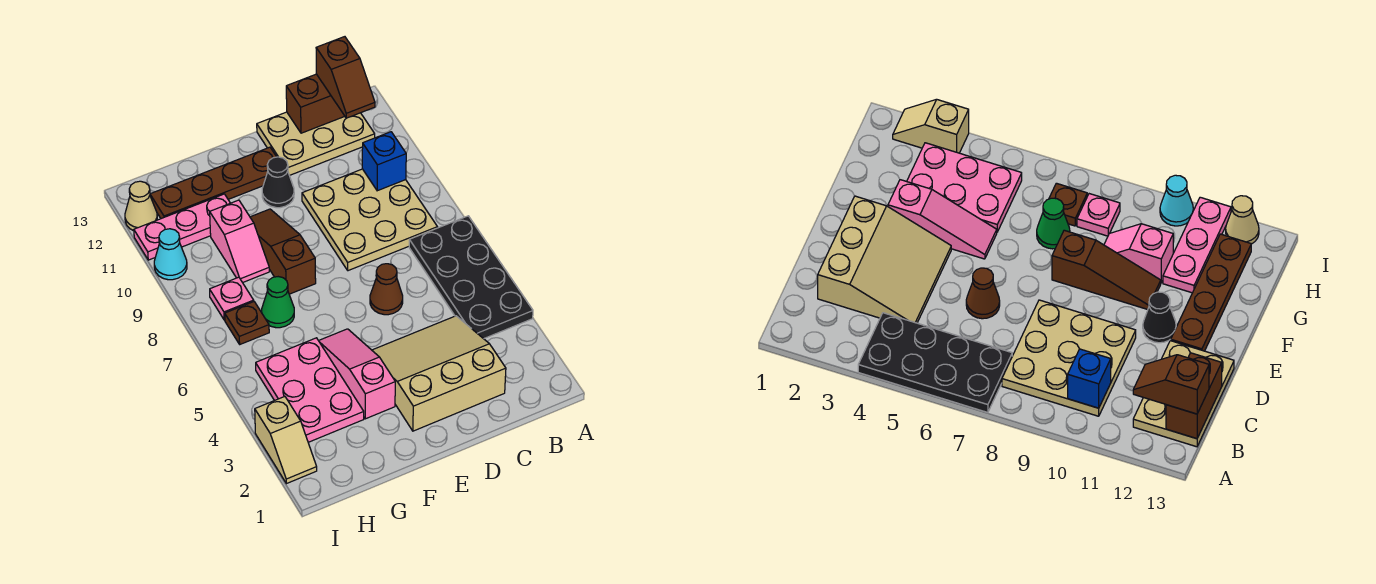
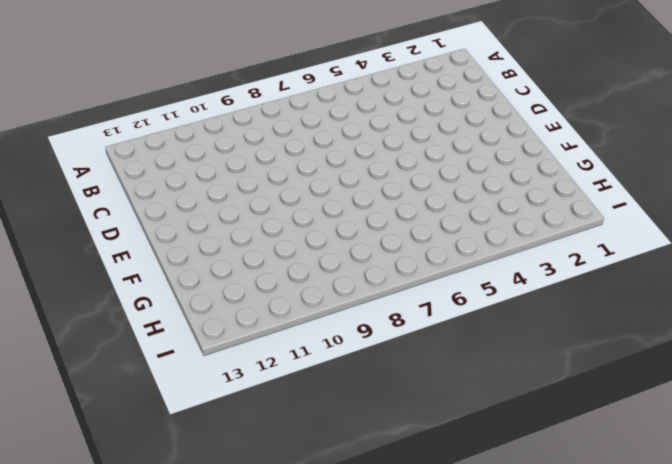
none -> black 2x4 plate [409,216,533,339]
none -> tan 3x3 plate [302,169,437,271]
none -> tan 2x3 plate [257,112,375,175]

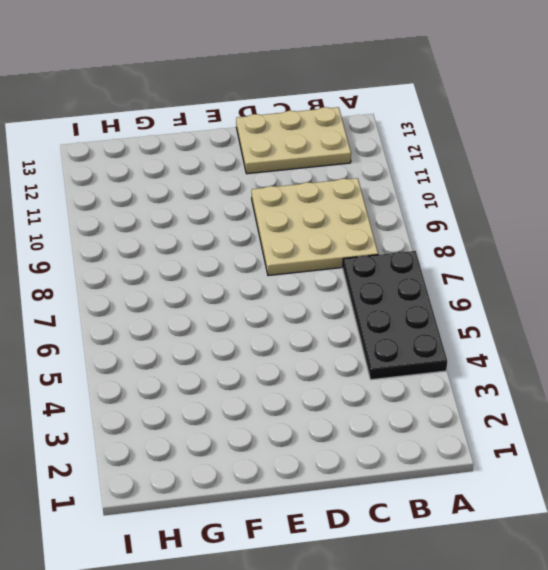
none -> tan 3x3 slope [372,316,506,431]
none -> brown 1x1 cone [370,264,403,315]
none -> black 1x1 cone [262,157,294,208]

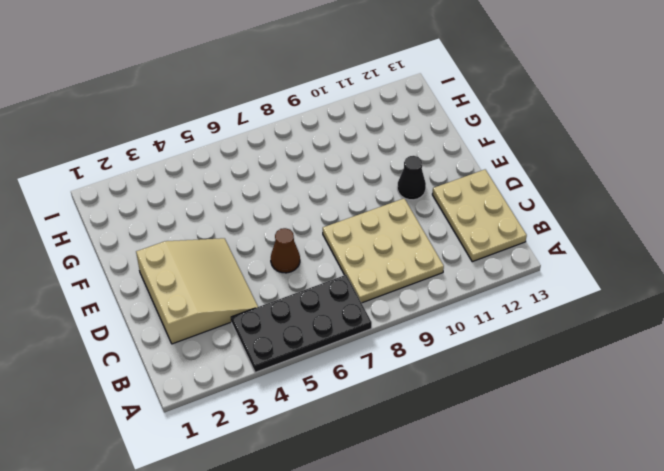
none -> brown 1x4 plate [150,147,276,219]
none -> pink 1x3 slope [319,329,395,419]
none -> brown 1x3 slope [250,209,316,294]

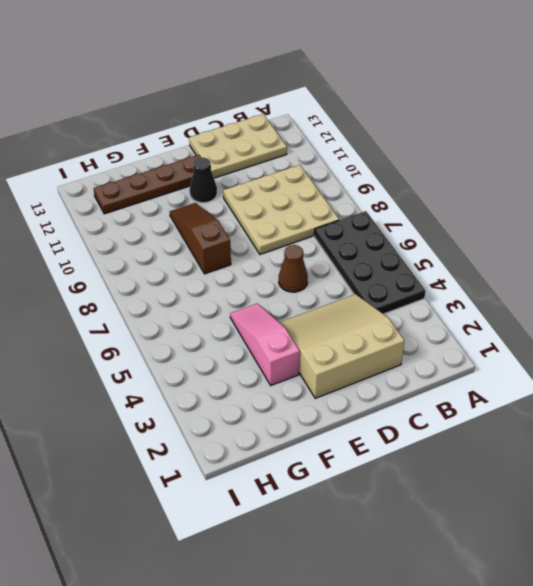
none -> pink 2x3 plate [256,338,364,442]
none -> green 1x1 cone [262,277,294,328]
none -> pink 1x2 slope [210,200,269,283]

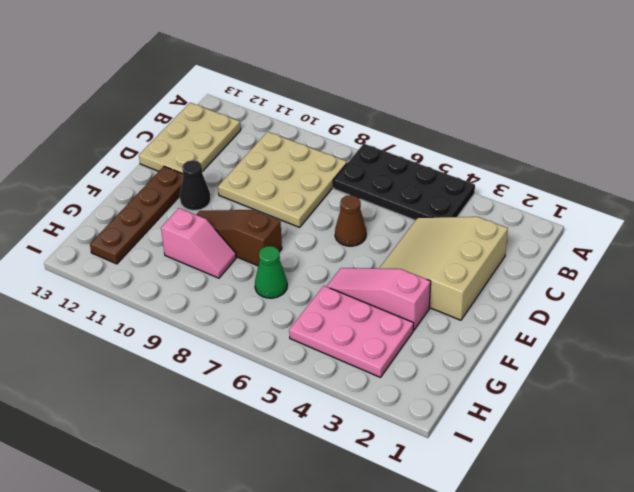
none -> pink 1x3 plate [134,194,230,260]
none -> brown 1x1 plate [225,302,269,344]
none -> pink 1x1 plate [210,277,254,320]

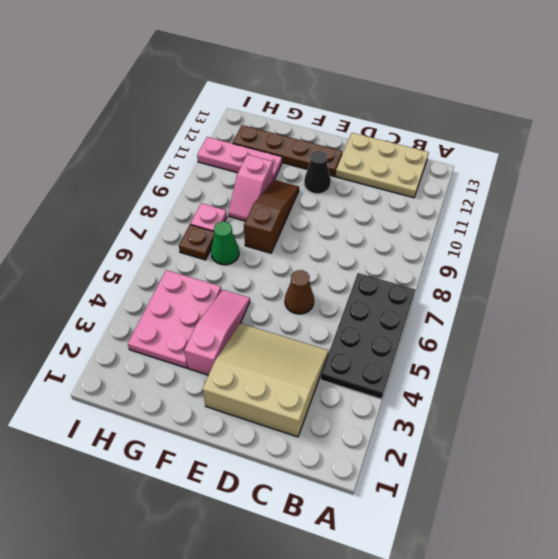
none -> tan 3x3 plate [302,169,437,271]
none -> tan 1x2 slope [255,397,317,484]
none -> cyan 1x1 cone [154,229,187,280]

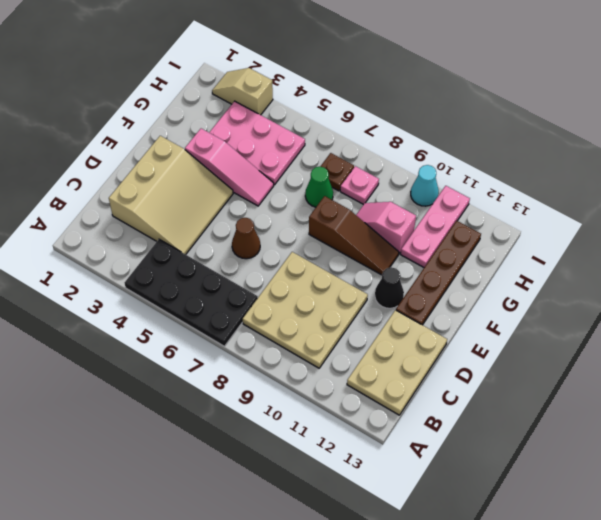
none -> tan 1x1 cone [125,181,157,231]
none -> blue 1x1 brick [362,132,406,191]
none -> brown 1x2 brick [286,74,345,133]

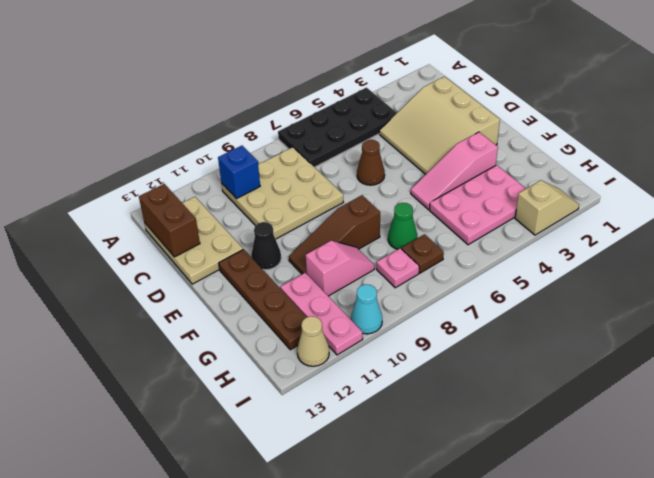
none -> brown 1x2 slope [316,37,375,118]

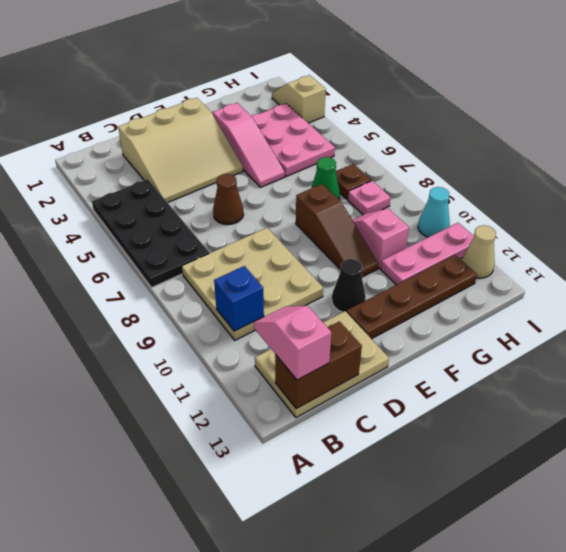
pink 1x2 slope [254,306,331,380] -> brown 1x2 slope [316,37,375,118]

